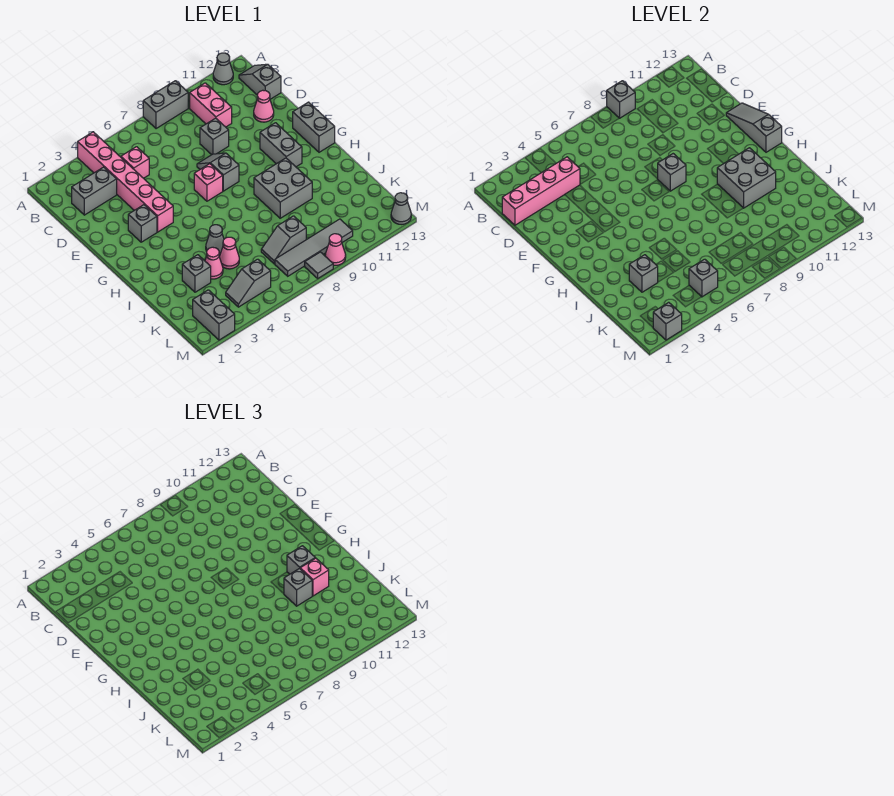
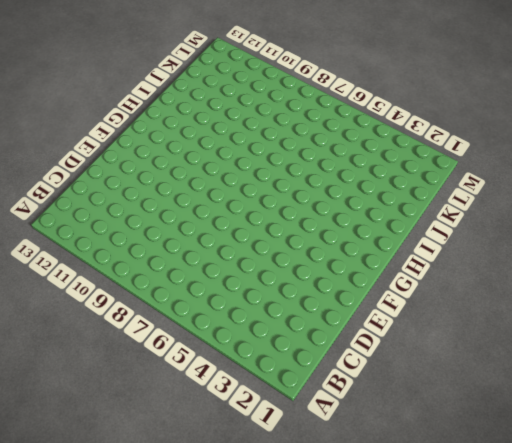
none -> pink 1x6 brick [78,132,173,232]
none -> grey 1x2 brick [143,81,188,129]
none -> grey 1x1 cone [213,53,233,85]
none -> pink 1x2 brick [190,83,232,127]

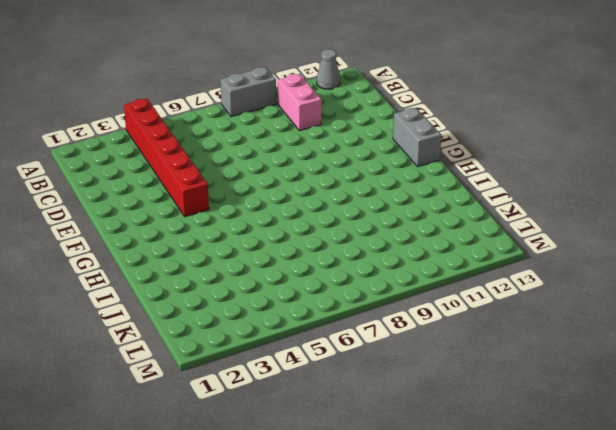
red 1x6 brick [124,99,209,217] -> pink 1x6 brick [78,132,173,232]
none -> grey 1x2 slope [239,64,281,99]
none -> grey 1x2 brick [72,167,117,215]
none -> pink 1x1 brick [121,147,149,178]
none -> grey 1x1 brick [200,118,229,155]

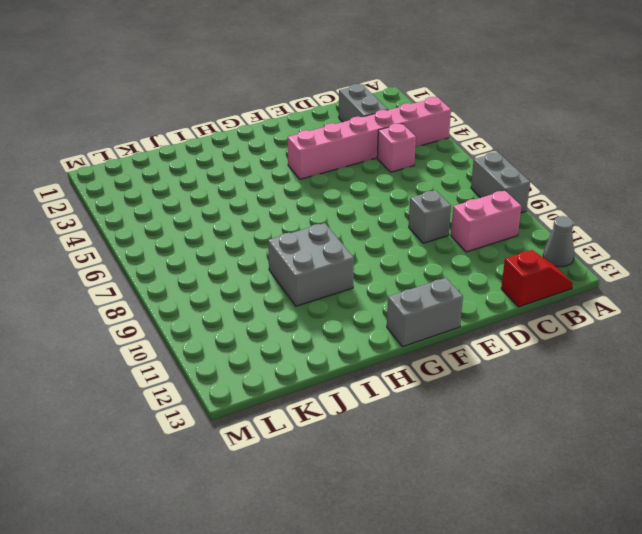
red 1x2 slope [501,250,573,307] -> grey 1x2 slope [239,64,281,99]
none -> pink 1x1 cone [254,90,274,122]
none -> grey 1x2 slope [197,153,239,191]
none -> grey 1x1 brick [128,205,157,242]
none -> pink 1x1 brick [194,164,223,201]

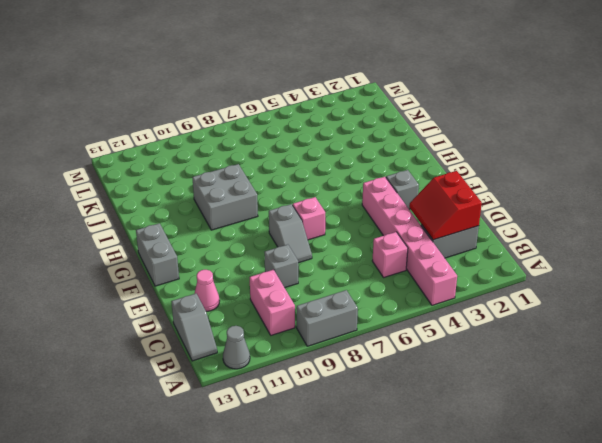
red 2x2 slope [409,171,482,240] -> pink 1x4 brick [502,157,580,225]
none -> grey 1x2 brick [260,123,302,167]
none -> grey 1x1 cone [206,225,224,256]
none -> grey 1x1 brick [182,255,211,292]
none -> pink 1x1 cone [205,247,223,279]

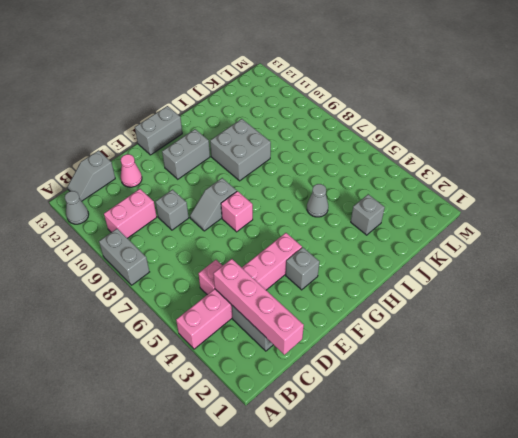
none -> pink 1x1 cone [205,247,223,279]
none -> pink 1x1 cone [220,237,239,269]
none -> grey 1x2 slope [261,216,306,264]
none -> grey 1x2 brick [193,290,235,340]

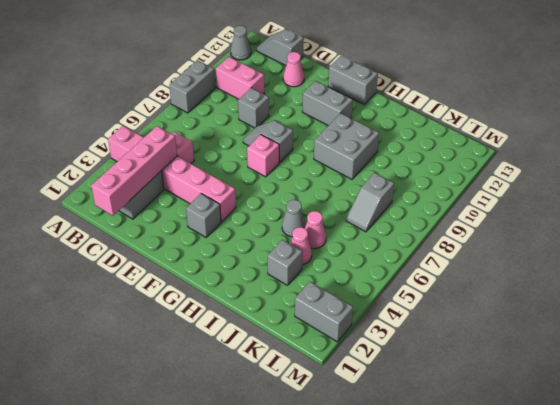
none -> grey 1x2 slope [226,259,271,307]
none -> grey 1x4 tile [275,219,353,276]
none -> grey 1x1 tile [305,252,333,278]
none -> pink 1x1 cone [325,234,346,265]

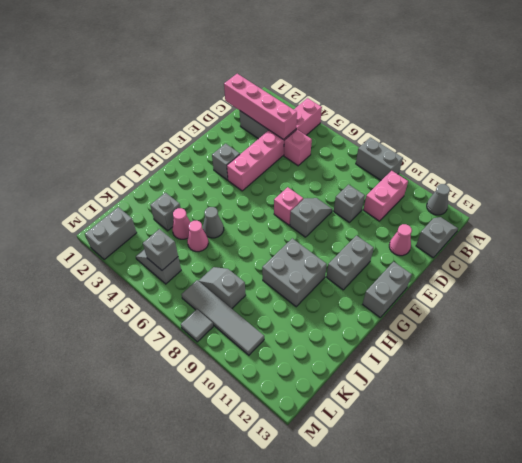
none -> pink 1x1 cone [325,234,346,265]
none -> grey 1x1 cone [391,193,411,224]
none -> grey 1x1 brick [607,81,635,118]
none -> grey 1x3 slope [726,103,782,152]

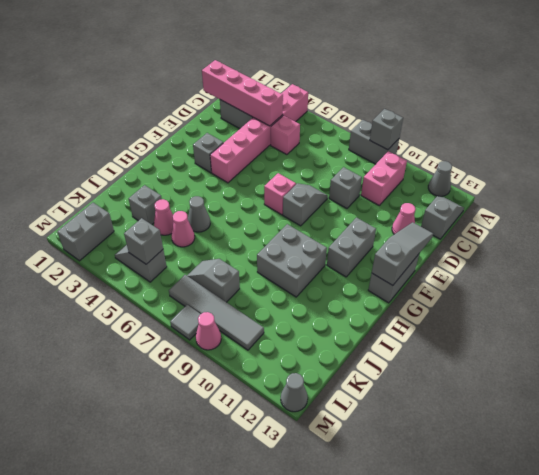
none -> grey 1x1 brick [658,154,686,191]
none -> grey 2x2 brick [717,148,776,208]
none -> grey 1x1 brick [629,255,658,292]
none -> grey 1x1 brick [653,302,682,340]

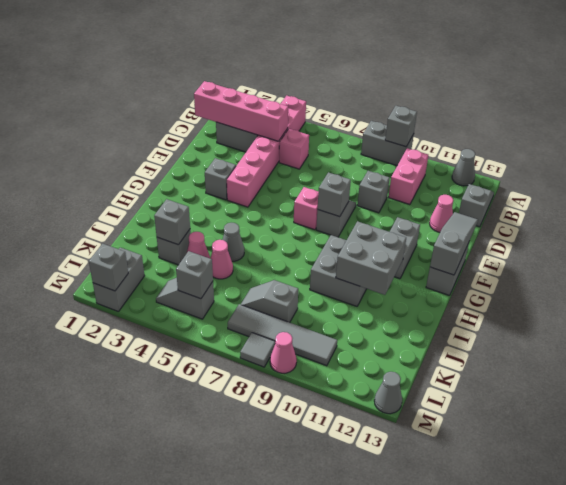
none -> grey 1x1 brick [287,546,315,574]
none -> grey 1x1 brick [284,568,312,606]
none -> pink 1x1 brick [300,558,329,596]

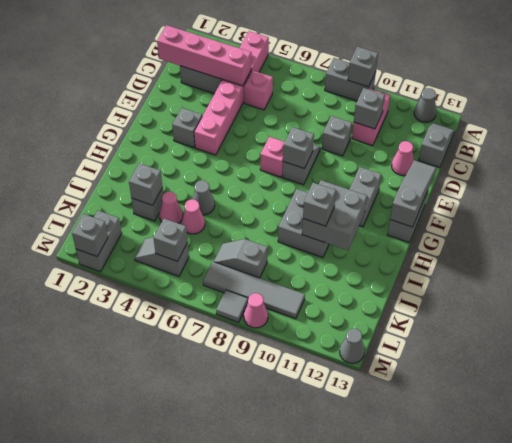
grey 1x1 brick [354,88,385,129] -> grey 1x1 brick moved to [287,546,315,574]
none -> pink 1x1 brick [300,558,329,596]

